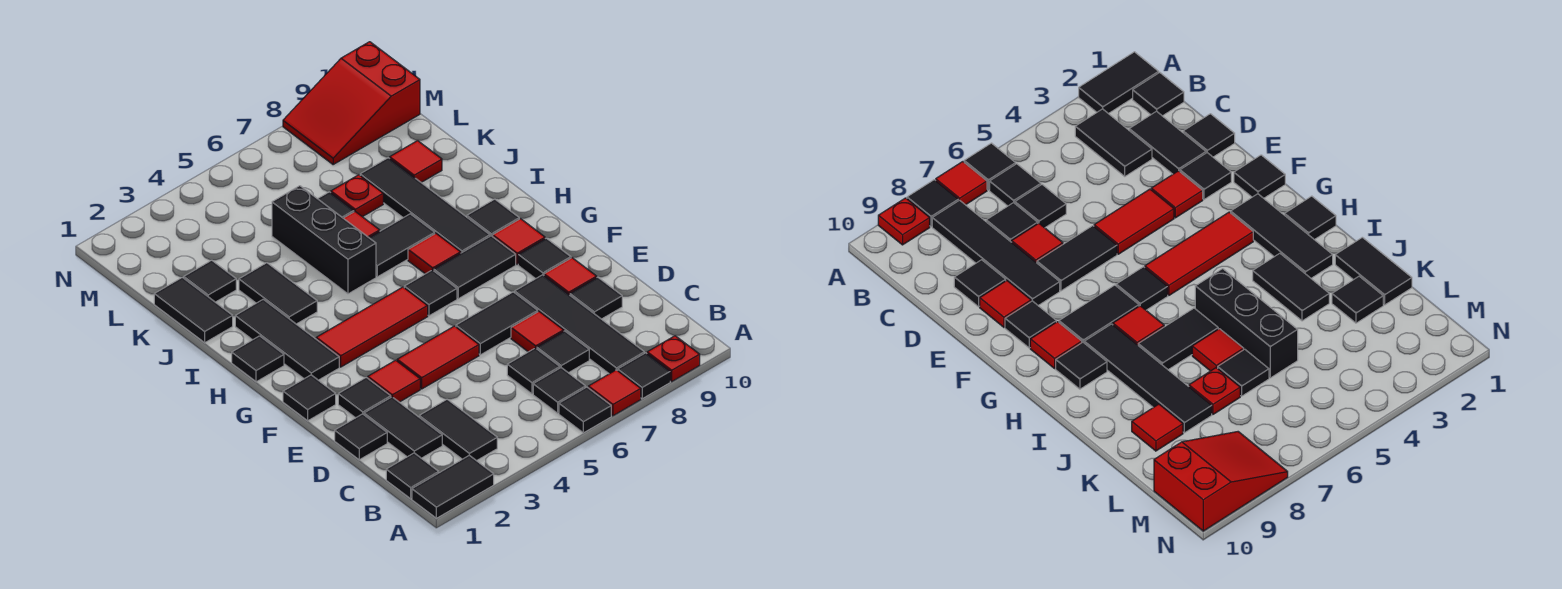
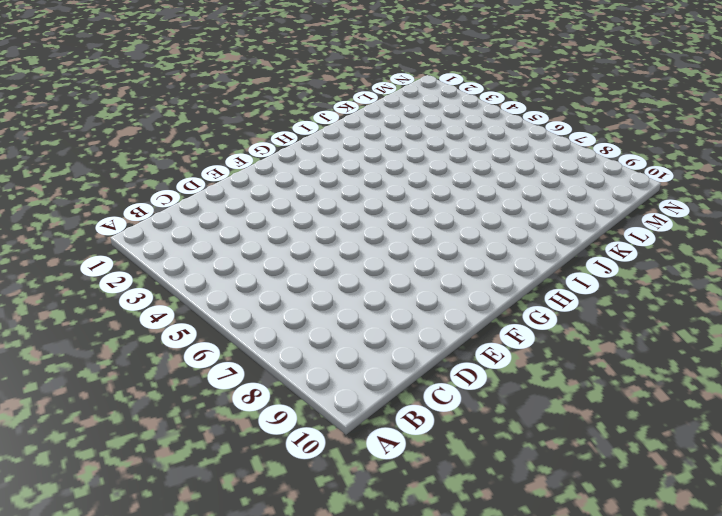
none -> black 1x2 tile [412,455,494,518]
none -> black 1x1 tile [559,387,611,433]
none -> red 1x1 tile [588,370,641,416]
none -> black 1x1 tile [618,353,670,399]

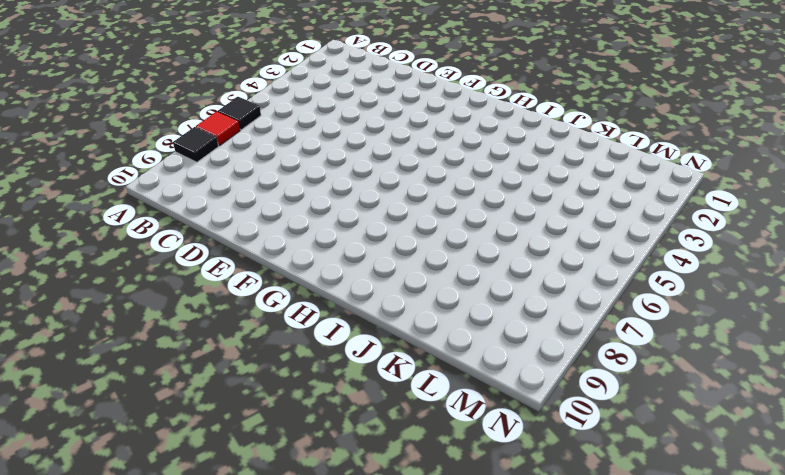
none -> black 1x2 tile [412,455,494,518]
none -> red 1x1 plate [647,336,700,381]
none -> black 1x1 tile [386,453,439,499]
none -> black 1x2 tile [419,399,497,461]

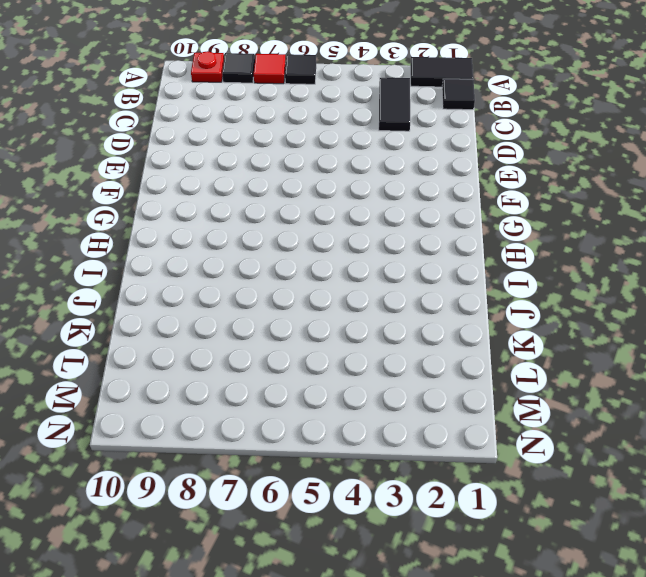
none -> black 1x1 tile [533,368,586,413]
none -> black 1x4 tile [515,275,644,374]
none -> black 1x2 tile [364,397,442,458]
none -> black 1x1 tile [507,348,560,394]

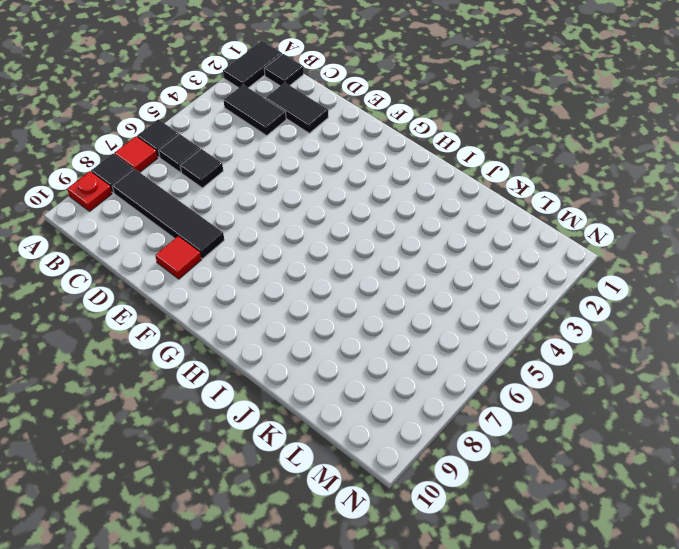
none -> black 1x1 tile [537,331,589,373]
none -> black 1x1 tile [335,414,387,460]
none -> red 1x1 tile [511,312,564,352]
none -> black 1x1 tile [570,277,622,319]

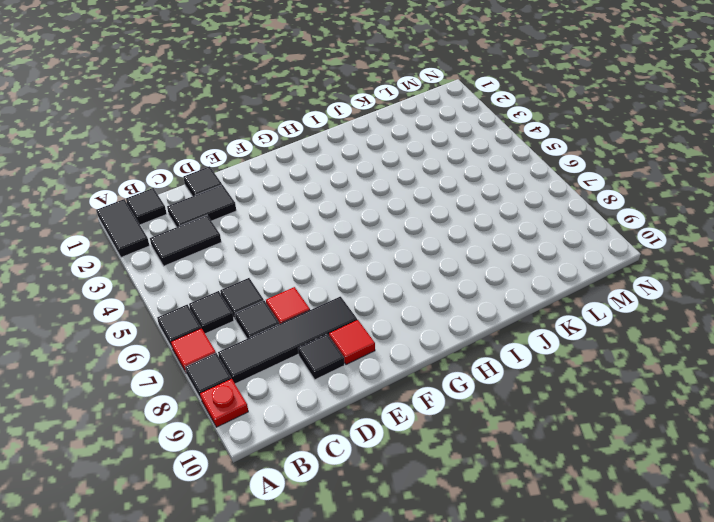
none -> black 1x1 tile [338,377,391,418]
none -> red 1x1 tile [368,360,420,402]
none -> red 1x2 tile [397,326,479,389]
none -> black 1x2 tile [456,292,538,355]

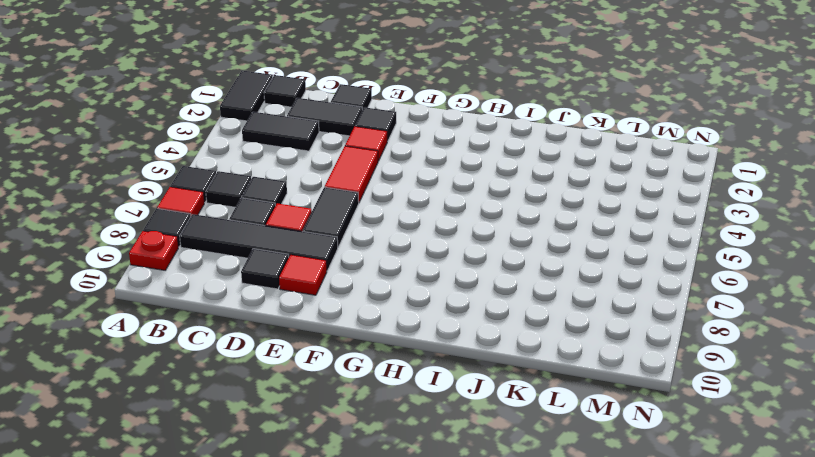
none -> black 1x1 tile [283,375,336,421]
none -> black 1x1 tile [518,238,571,279]
none -> black 1x3 tile [235,299,339,380]
none -> red 1x3 tile [316,287,428,367]

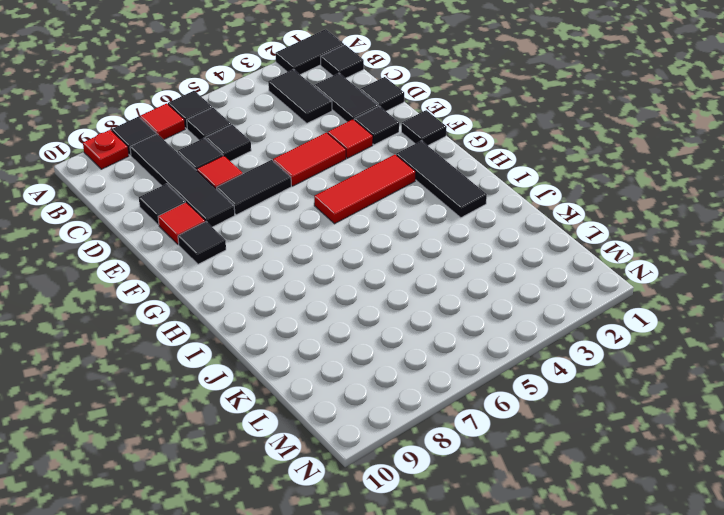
none -> black 1x1 tile [404,270,457,316]
none -> black 1x2 tile [434,236,516,299]
none -> red 1x1 tile [493,219,545,265]
none -> black 1x1 tile [232,336,284,382]

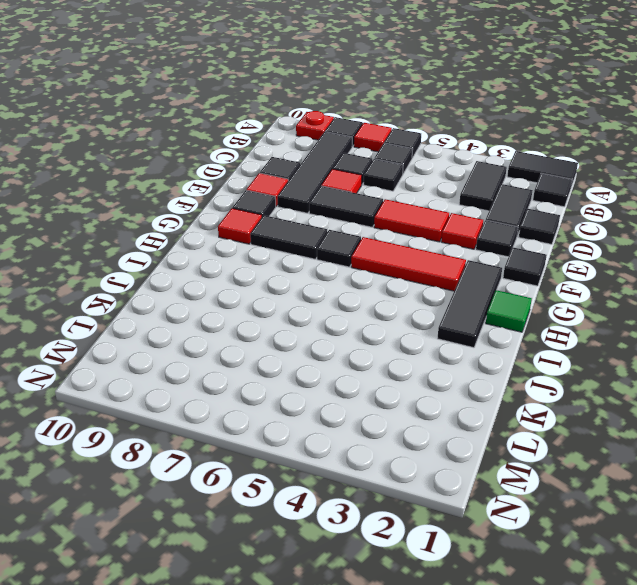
green 1x1 tile [486,290,532,332] -> black 1x1 tile [232,336,284,382]
none -> red 1x1 tile [408,234,461,274]
none -> black 1x4 tile [360,158,490,253]
none -> black 1x1 tile [467,199,519,237]
none -> black 1x2 tile [239,263,317,324]

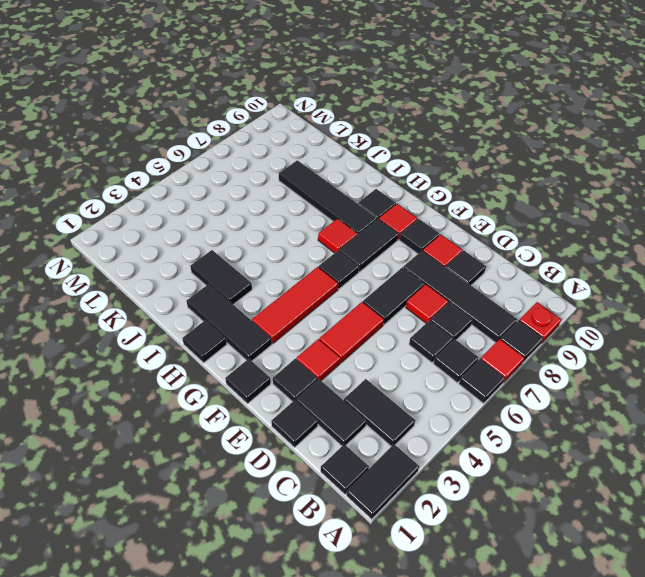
none -> black 1x3 brick [272,186,376,294]
none -> black 1x2 tile [369,214,435,277]
none -> black 1x2 tile [154,277,233,343]
none -> red 1x1 tile [344,212,380,237]

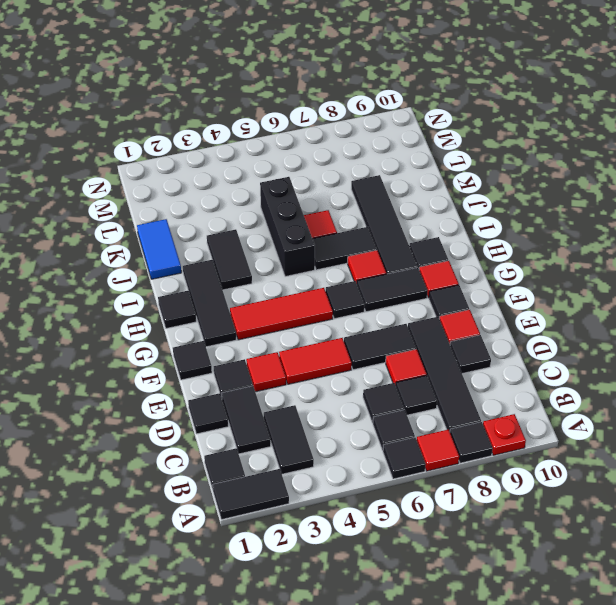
blue 1x2 tile [137,219,181,279] -> black 1x2 tile [154,277,233,343]
none -> black 1x1 tile [184,260,236,302]
none -> black 1x1 tile [318,192,354,218]
none -> red 1x1 plate [331,175,383,217]
none -> red 1x1 tile [390,141,442,182]

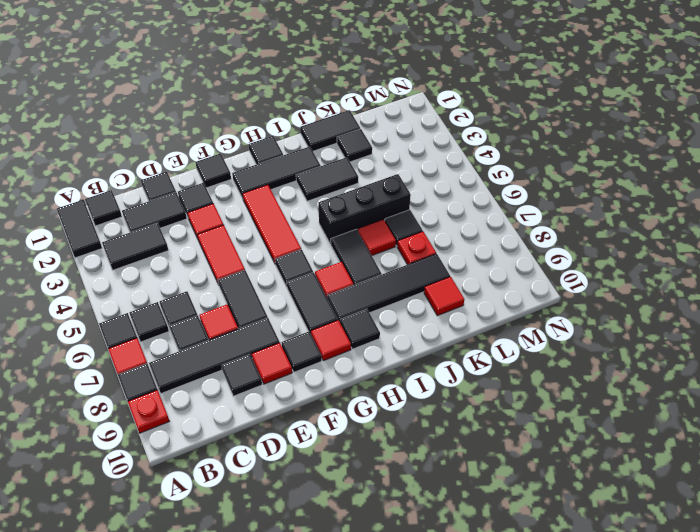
none -> red 2x3 slope [283,42,420,164]

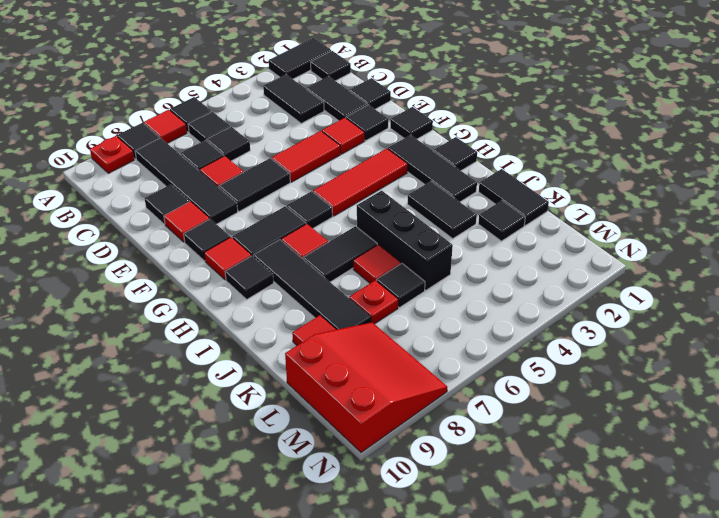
red 3x3 slope [285,322,447,453] -> red 2x3 slope [283,42,420,164]

